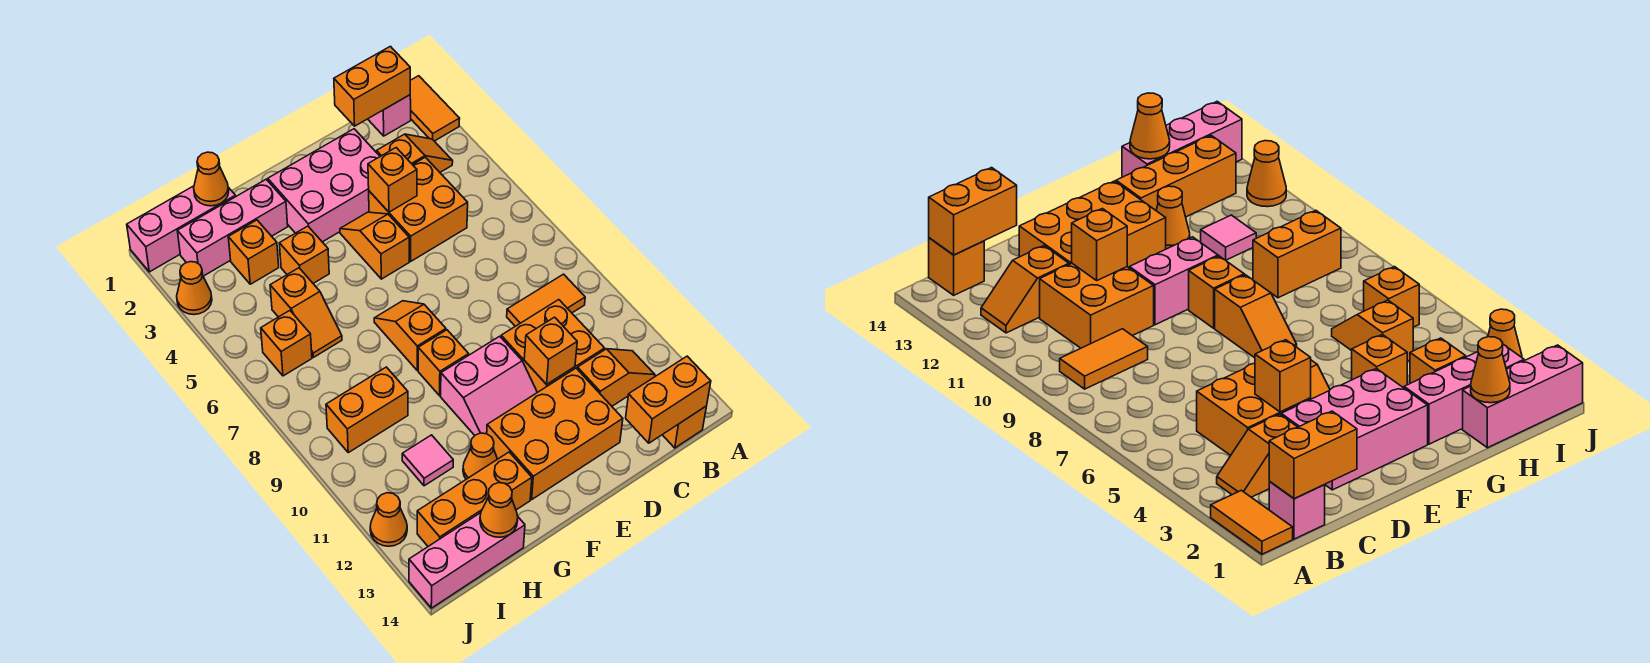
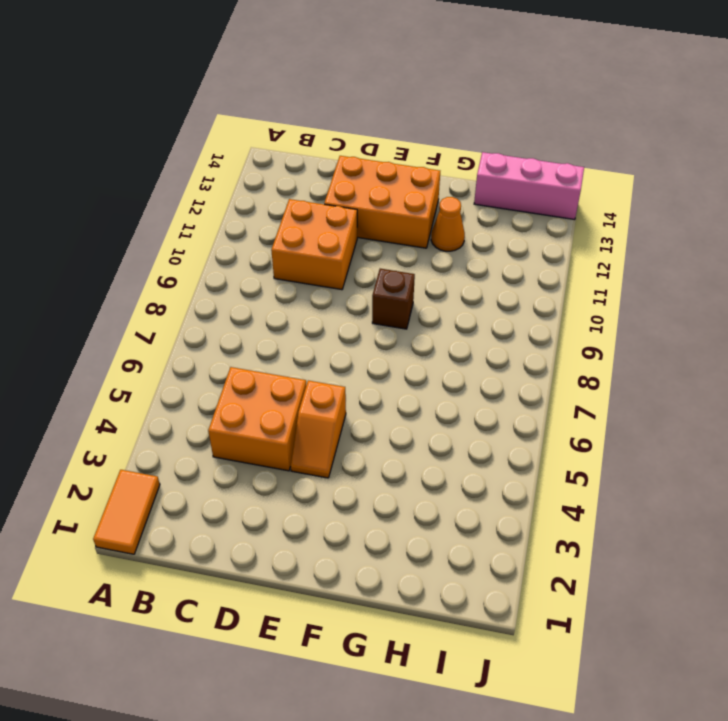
brown 1x1 brick [372,269,415,329] -> orange 1x1 brick [418,330,469,396]
none -> pink 1x1 brick [368,95,411,136]
none -> orange 1x2 slope [377,134,453,172]
none -> orange 1x2 tile [507,274,585,326]
none -> orange 1x2 slope [577,349,655,406]

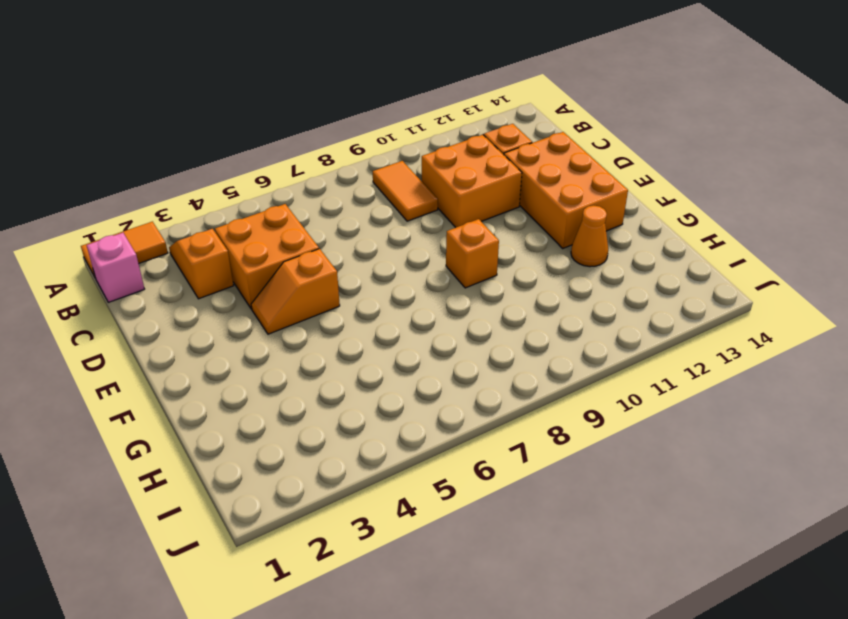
none -> orange 1x1 brick [663,406,707,448]
none -> pink 2x3 brick [268,129,380,242]
none -> pink 2x2 slope [441,336,537,435]
none -> orange 1x2 slope [374,301,446,370]

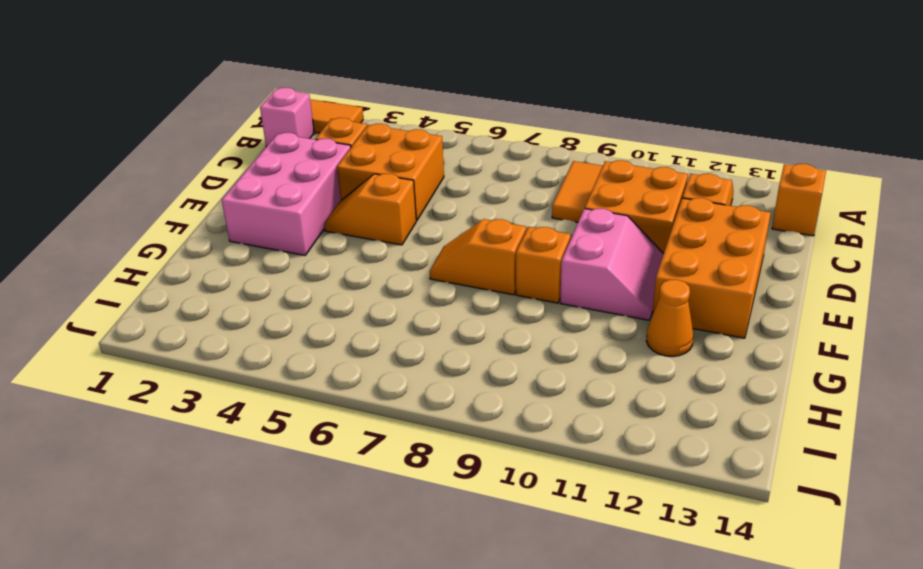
none -> pink 1x3 brick [178,179,288,276]
none -> orange 1x1 brick [279,226,329,283]
none -> orange 1x3 brick [417,452,532,546]
none -> pink 1x3 brick [127,186,236,272]

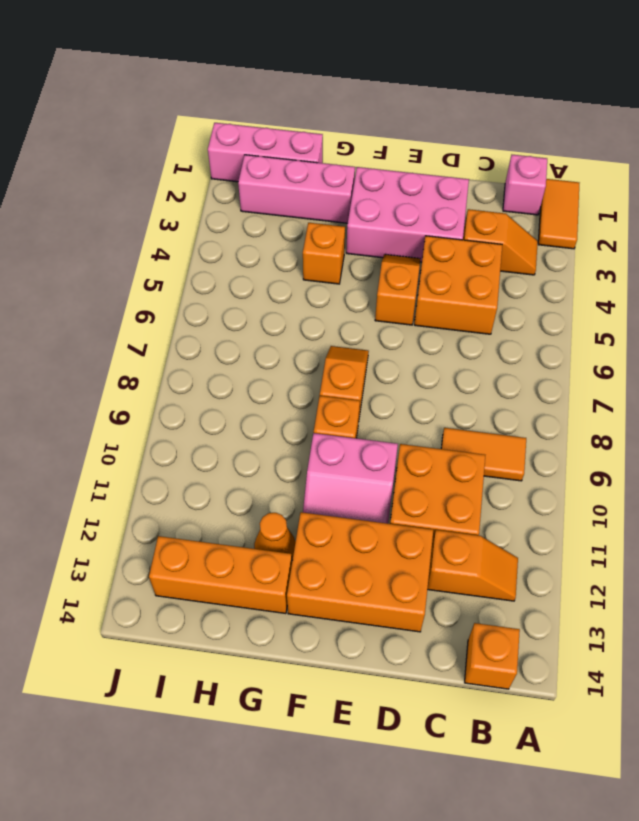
none -> orange 1x1 brick [228,220,279,284]
none -> orange 1x2 slope [270,268,342,357]
none -> orange 1x2 brick [326,367,408,453]
none -> pink 1x1 tile [402,435,453,486]

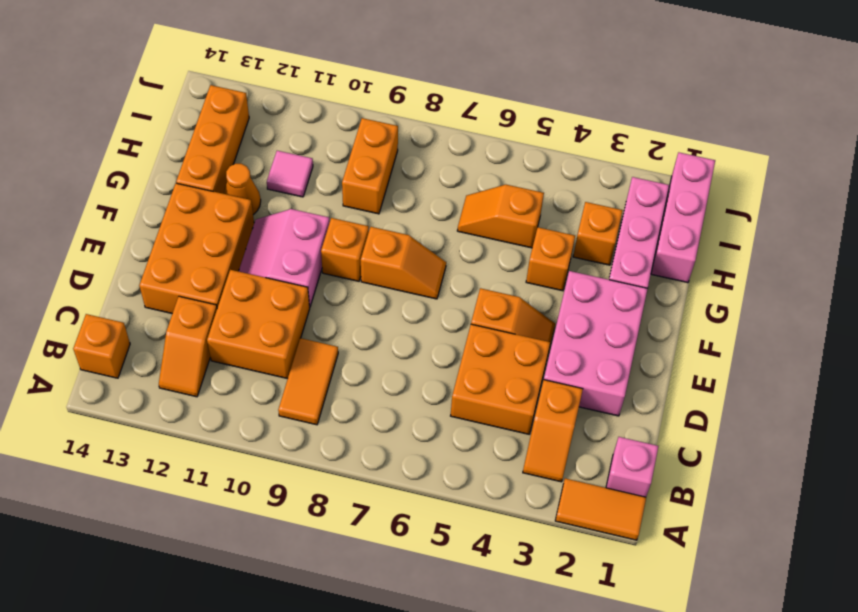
none -> pink 1x3 brick [409,513,525,608]
none -> orange 1x1 brick [261,311,312,376]
none -> orange 1x1 cone [177,262,212,315]
none -> orange 1x1 cone [370,493,407,546]

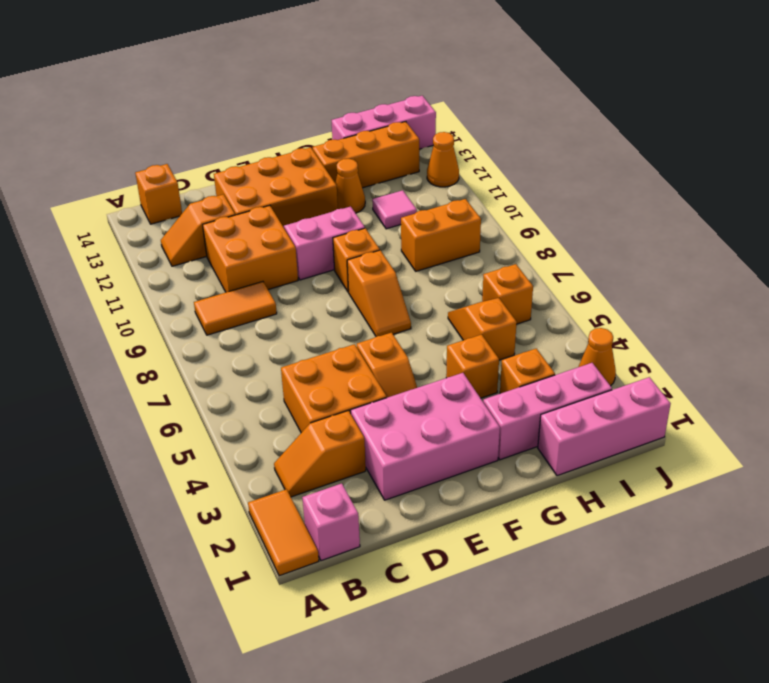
none -> orange 1x2 brick [334,46,410,126]
none -> orange 1x2 brick [626,356,711,443]
none -> orange 1x1 brick [368,148,417,212]
none -> orange 1x1 brick [524,317,577,384]

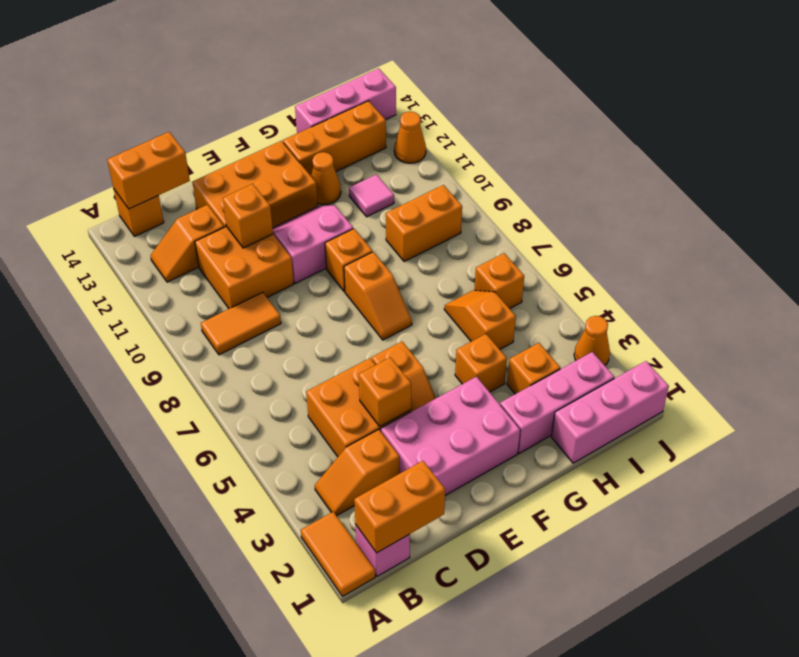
none -> orange 1x1 cone [194,152,229,206]
none -> orange 1x1 cone [480,483,518,537]

